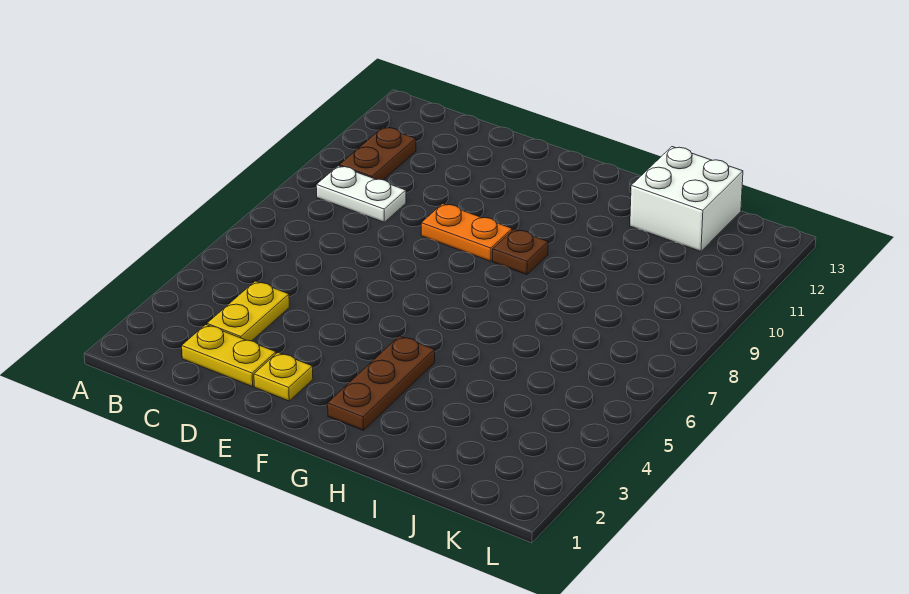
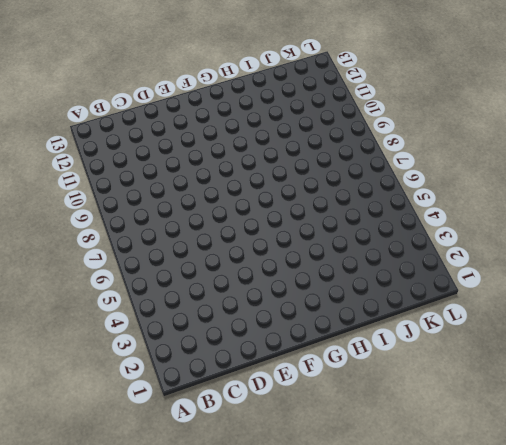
none -> white 1x2 plate [316,166,406,222]
none -> brown 1x2 plate [339,127,416,180]

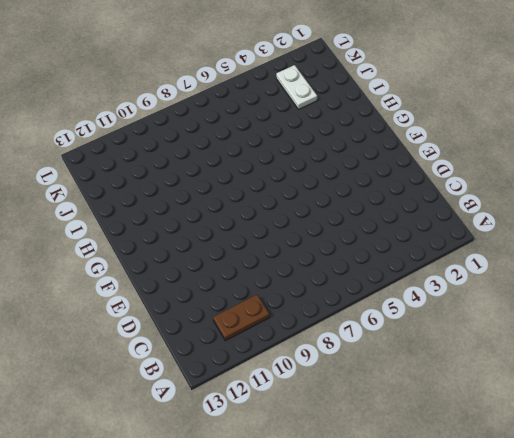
white 1x2 plate [276,65,317,109] -> white 1x2 plate moved to [316,166,406,222]
none -> yellow 1x2 plate [182,325,276,387]
none -> yellow 1x2 plate [207,281,289,341]

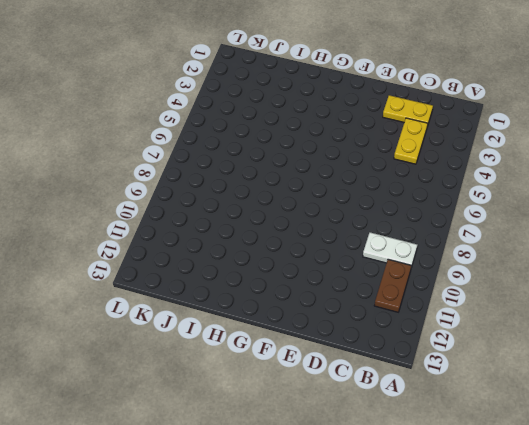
none -> yellow 1x1 plate [254,353,313,401]
none -> orange 1x2 plate [421,204,512,261]

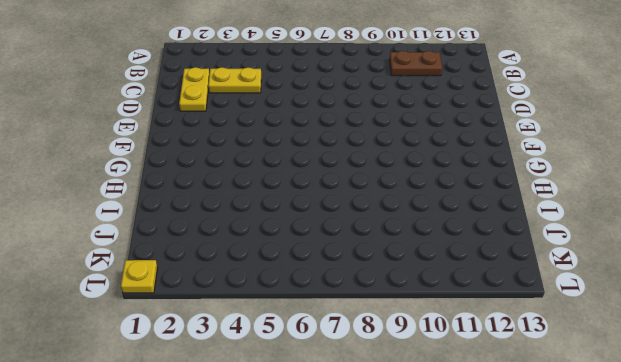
yellow 1x1 plate [121,260,158,293] -> yellow 1x1 plate moved to [254,353,313,401]
none -> white 1x2 plate [316,166,406,222]
none -> orange 1x2 plate [421,204,512,261]

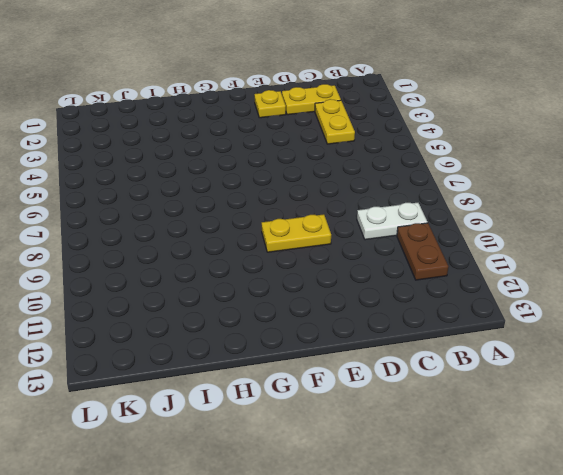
yellow 1x2 plate [261,214,331,252] -> orange 1x2 plate [421,204,512,261]
none -> brown 1x3 plate [328,336,435,430]
none -> brown 1x1 plate [493,229,548,275]

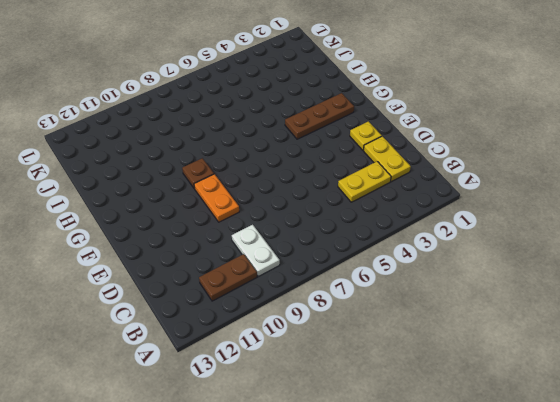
none -> white 2x2 brick [630,147,743,251]

